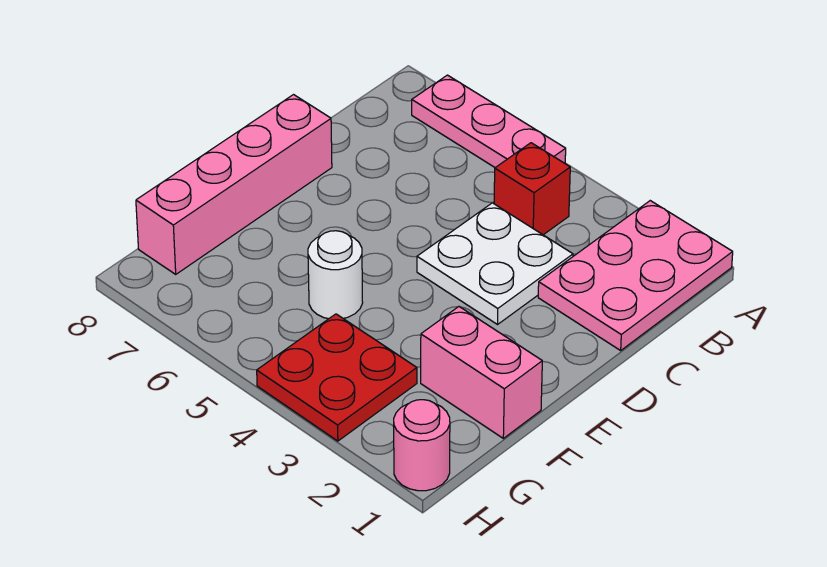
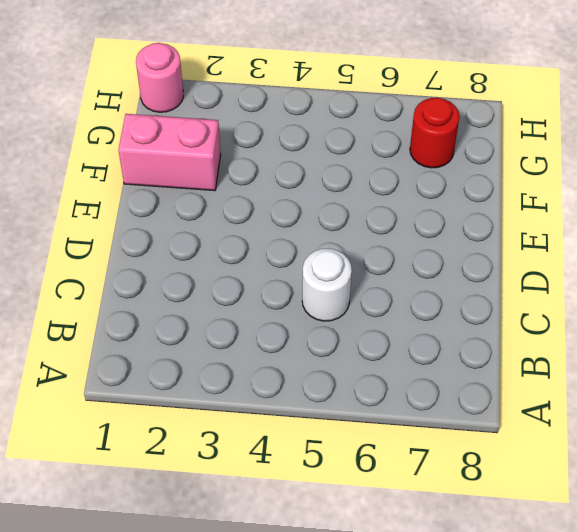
white 1x1 round brick [302,249,352,321] -> white 1x1 round brick moved to [308,231,363,319]
red 1x1 round brick [410,98,460,168] -> none
none -> pink 2x3 plate [538,201,733,350]
none -> pink 1x3 plate [412,75,566,168]

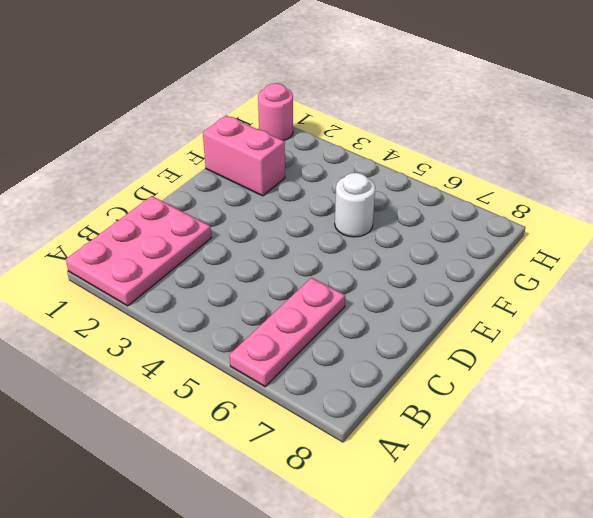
pink 1x3 plate [230,278,345,387] -> pink 1x3 plate turned to [412,75,566,168]
none -> red 1x1 brick [494,143,570,235]
none -> white 2x2 plate [417,203,573,324]

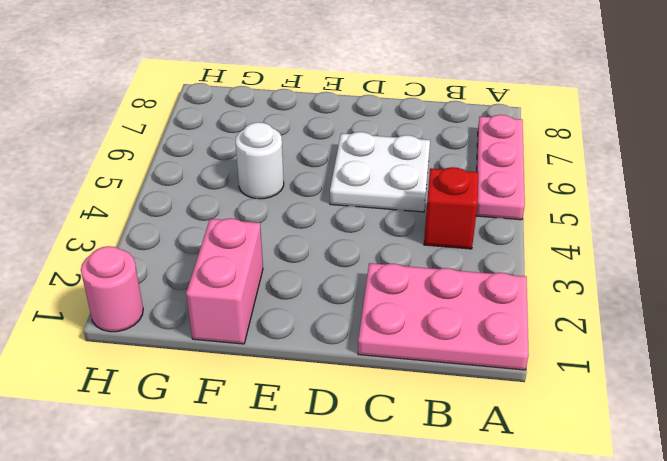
white 2x2 plate [330,132,430,212] -> white 2x2 plate moved to [417,203,573,324]
none -> pink 1x4 brick [136,95,332,274]
none -> red 2x2 plate [257,314,417,441]

